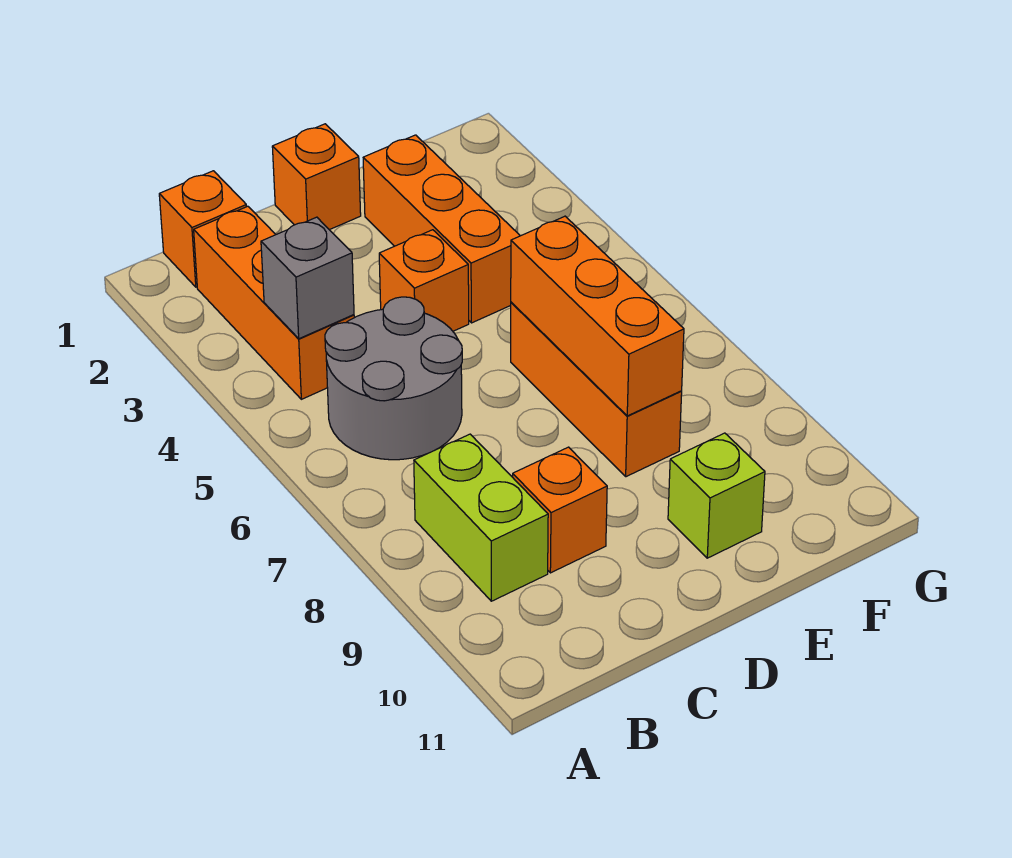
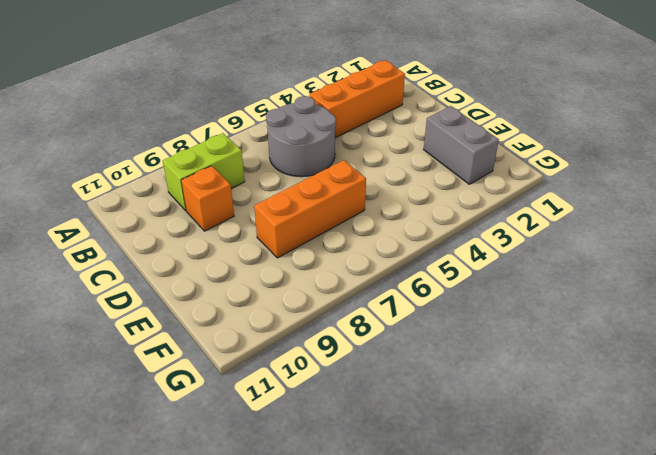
grey 1x2 brick [424,106,499,184] -> orange 1x3 brick [363,135,520,323]
none -> orange 1x1 brick [159,171,247,287]
none -> orange 1x1 brick [272,124,361,230]
none -> orange 1x1 brick [379,230,469,331]

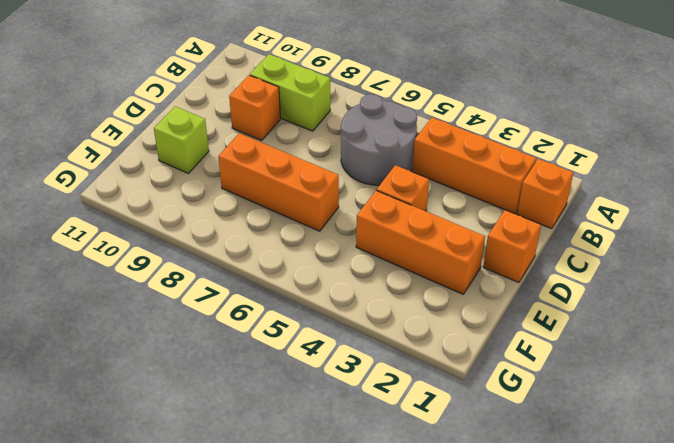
none -> grey 1x1 brick [261,217,354,339]
none -> orange 1x3 brick [511,216,684,416]

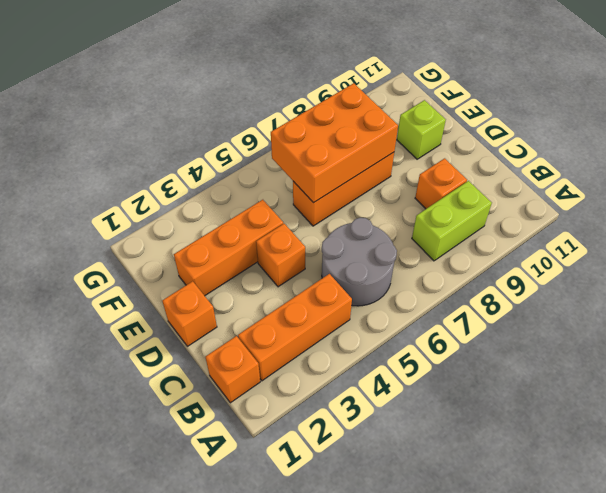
orange 2x3 brick [271,83,398,203] -> orange 1x3 brick [511,216,684,416]
none -> grey 1x1 brick [261,217,354,339]

